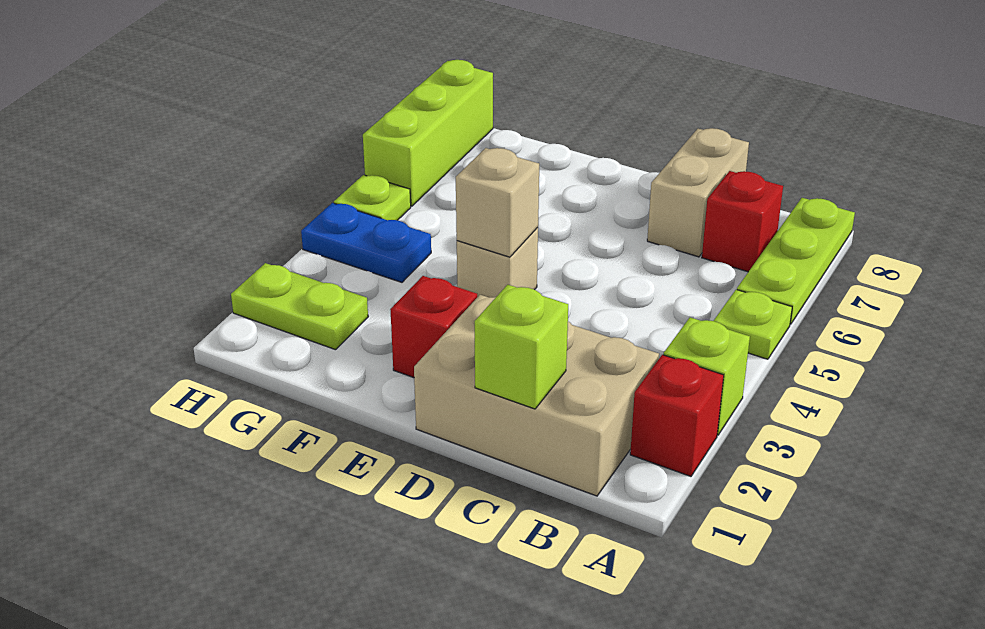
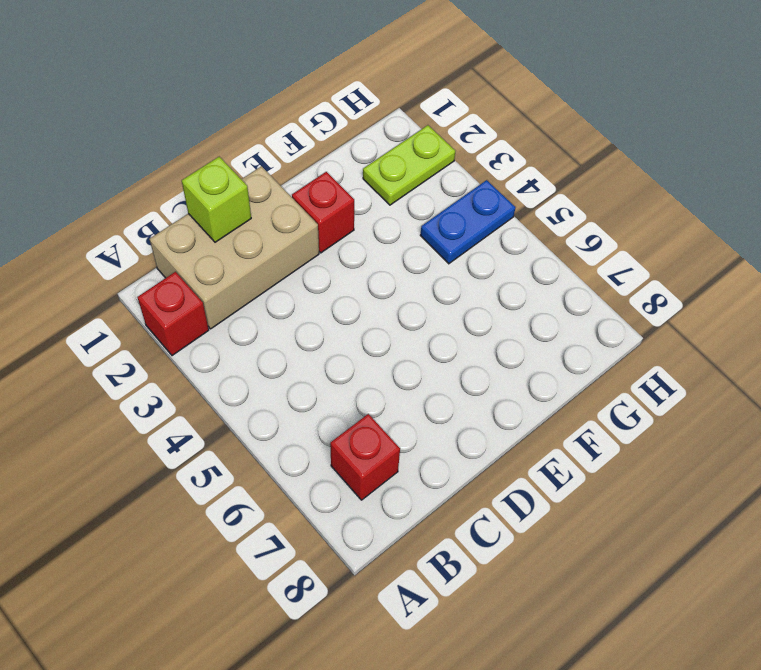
none -> lime 1x1 brick [663,317,750,435]
none -> lime 1x1 plate [714,290,792,359]
none -> lime 1x3 plate [737,198,855,324]

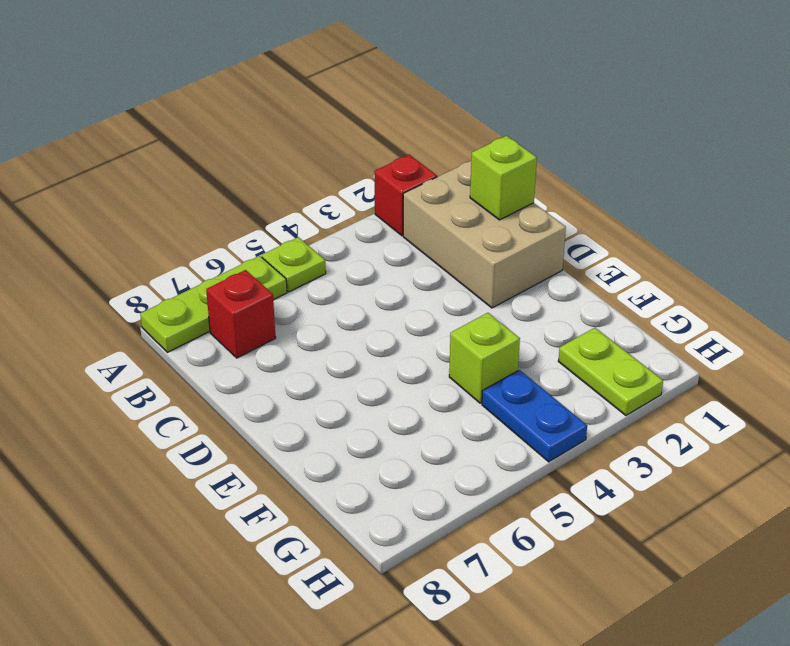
lime 1x1 brick [449,313,520,403] -> lime 1x1 brick moved to [663,317,750,435]
none -> tan 1x2 brick [647,128,749,257]
none -> red 1x1 brick [390,276,477,378]
none -> tan 1x1 brick [457,227,538,297]

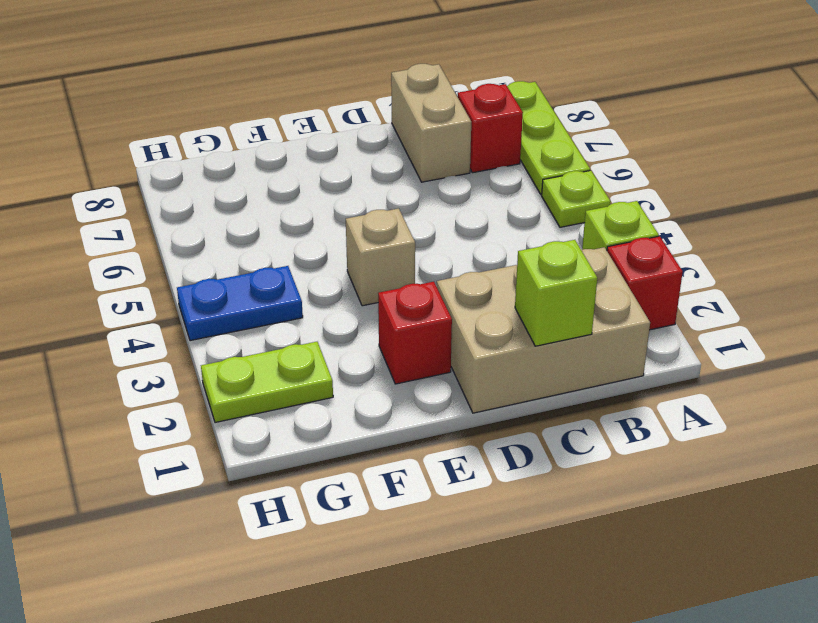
none -> lime 1x1 plate [334,175,411,220]
none -> lime 1x3 brick [363,60,493,206]
none -> tan 1x1 brick [456,148,539,257]

